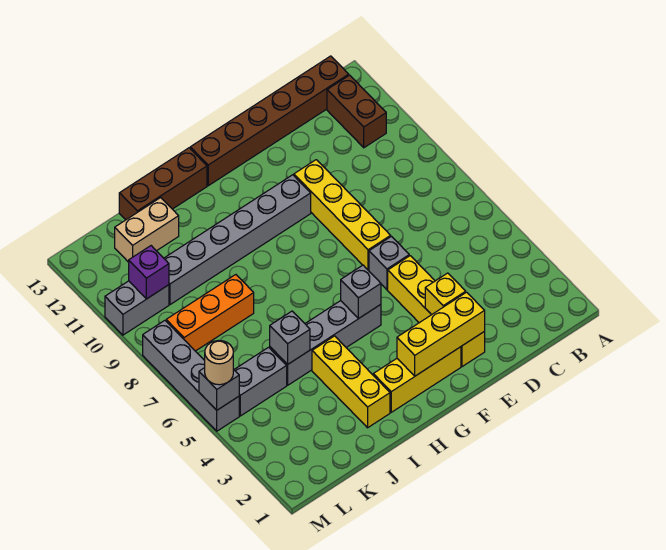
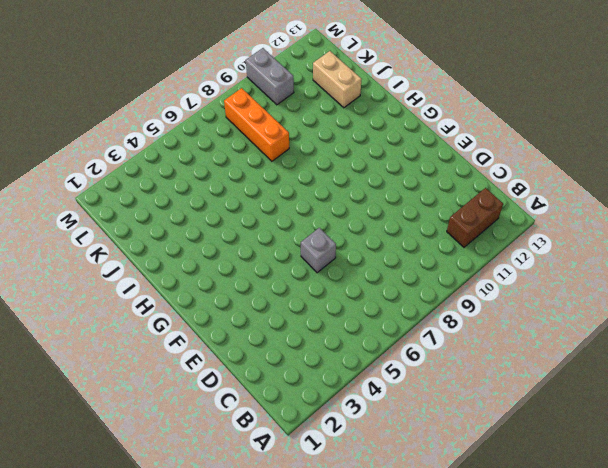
none -> brown 1x6 brick [190,56,349,186]
none -> yellow 1x4 brick [388,256,485,367]
none -> yellow 1x4 brick [294,160,391,270]

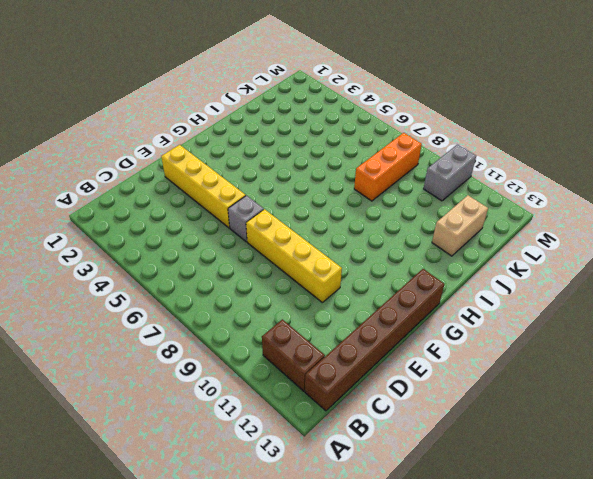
none -> yellow 1x3 brick [373,347,461,412]
none -> grey 1x6 brick [164,175,311,305]
none -> grey 1x4 brick [270,301,381,385]

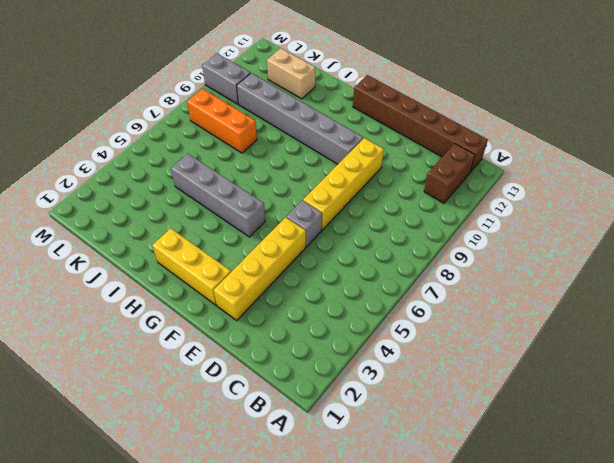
none -> brown 1x3 brick [119,148,207,220]
none -> yellow 1x3 brick [312,336,390,428]
none -> grey 1x2 brick [234,347,287,416]

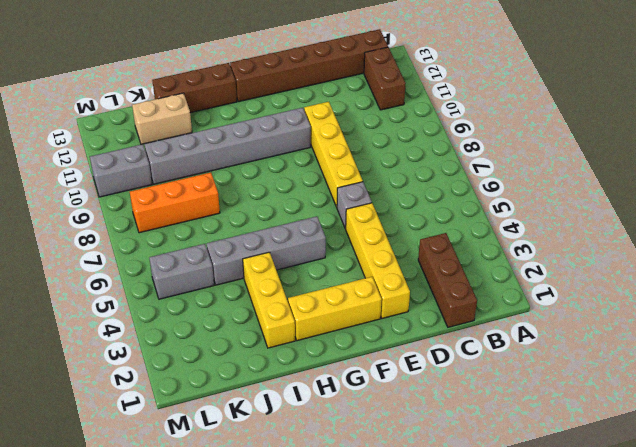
brown 1x3 brick [418,233,477,327] -> none
none -> grey 1x4 brick [143,321,239,431]
none -> yellow 1x3 brick [397,292,485,376]
none -> yellow 1x1 brick [425,273,466,315]

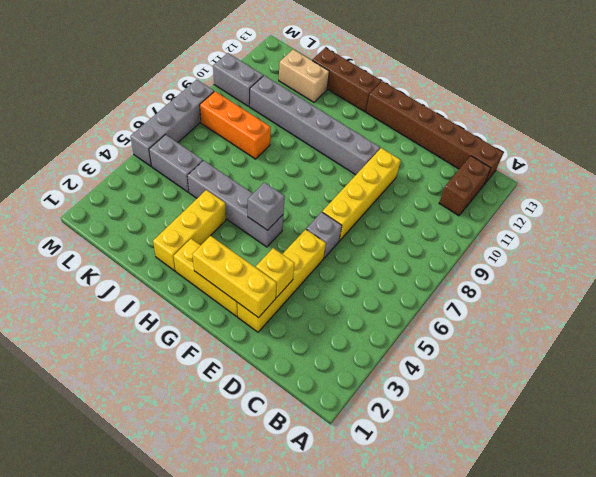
none -> grey 1x1 brick [270,311,310,364]
none -> purple 1x1 brick [129,246,169,299]
none -> grey 1x1 brick [199,368,239,410]

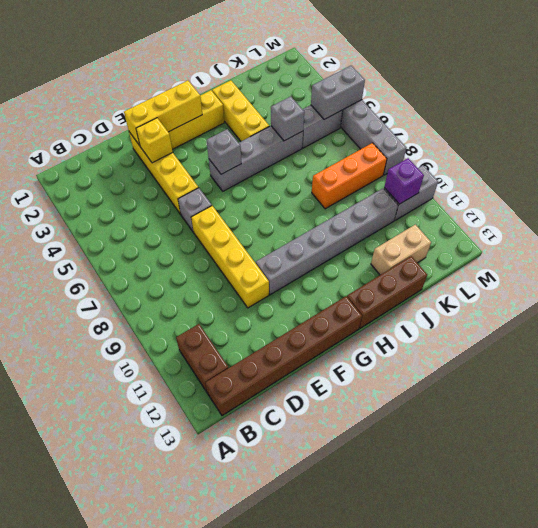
grey 1x2 brick [311,66,365,120] -> grey 1x1 brick [199,368,239,410]
none -> tan 1x1 round brick [205,341,233,385]

